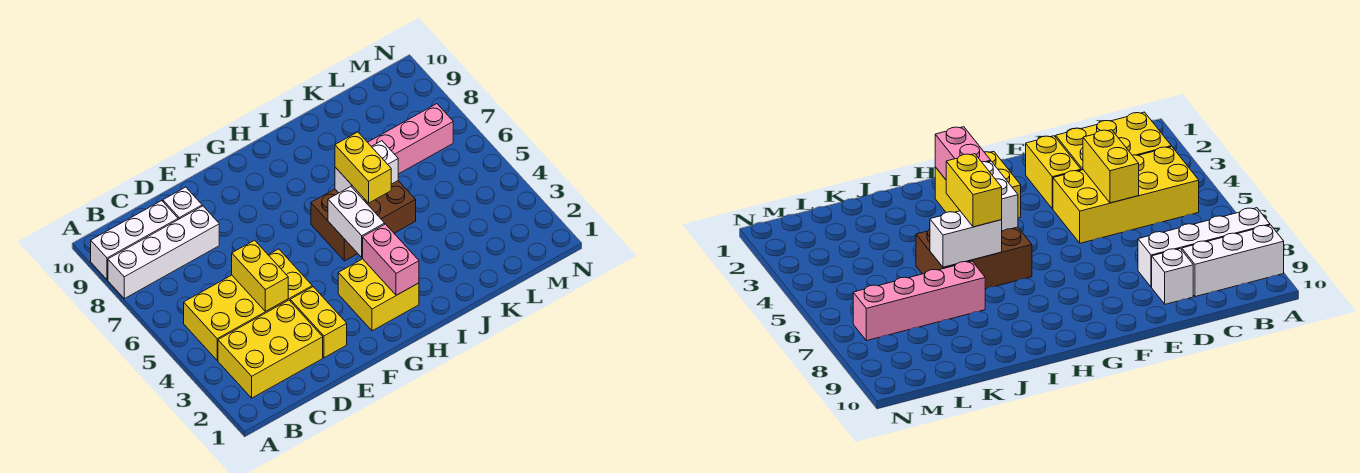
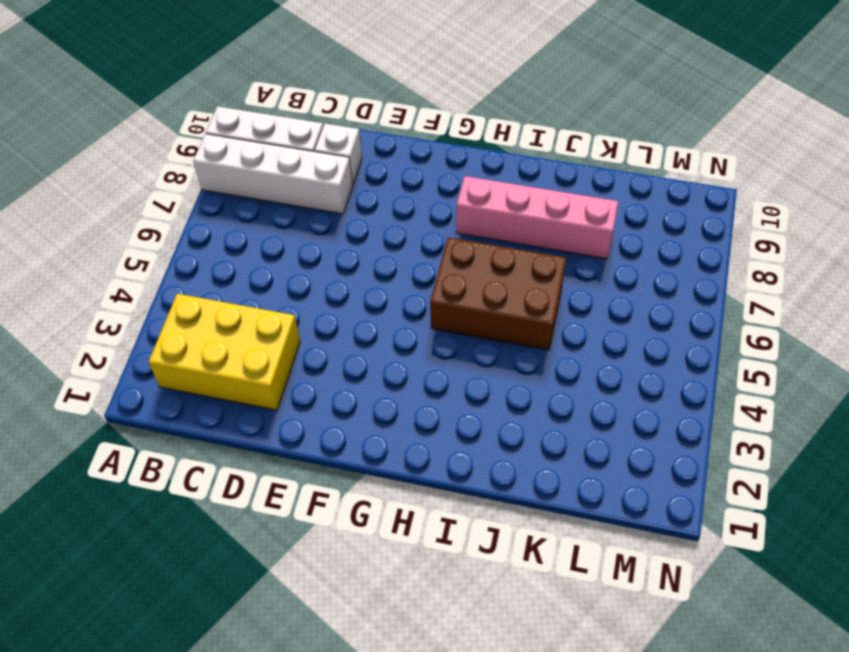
pink 1x4 brick [456,176,618,259] -> pink 1x4 brick moved to [368,104,453,174]
none -> yellow 2x4 brick [184,249,312,360]
none -> yellow 1x2 brick [290,287,347,358]
none -> yellow 2x2 brick [338,259,419,331]

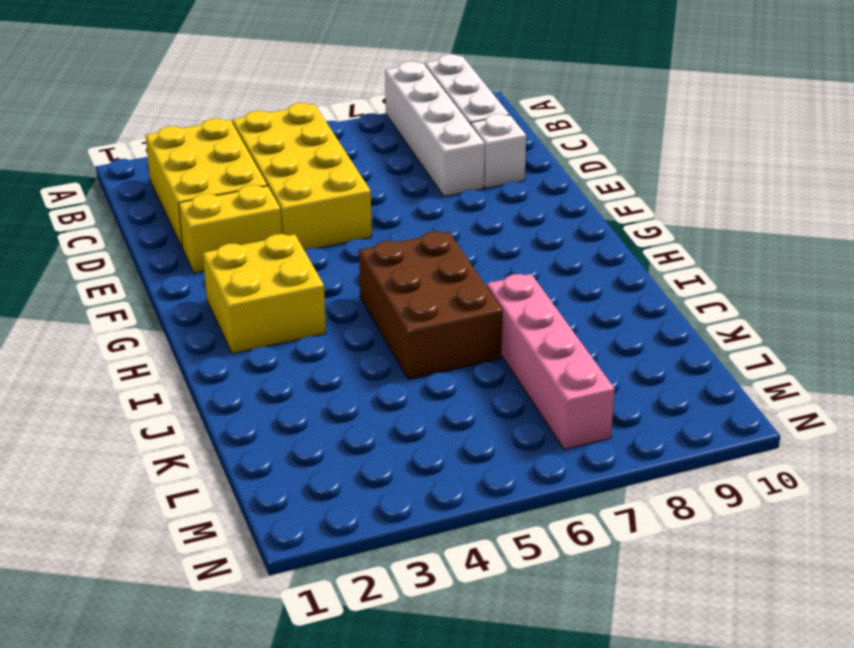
none -> yellow 1x2 brick [232,240,288,312]
none -> pink 1x2 brick [363,224,419,295]
none -> white 1x2 brick [328,187,385,257]

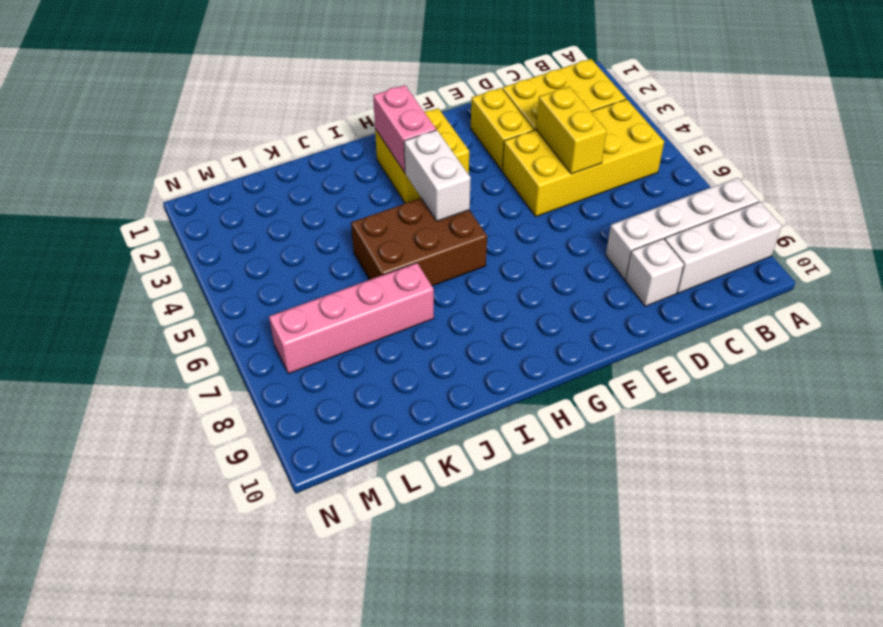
none -> white 1x2 brick [335,141,398,200]
none -> yellow 1x2 brick [335,132,391,203]

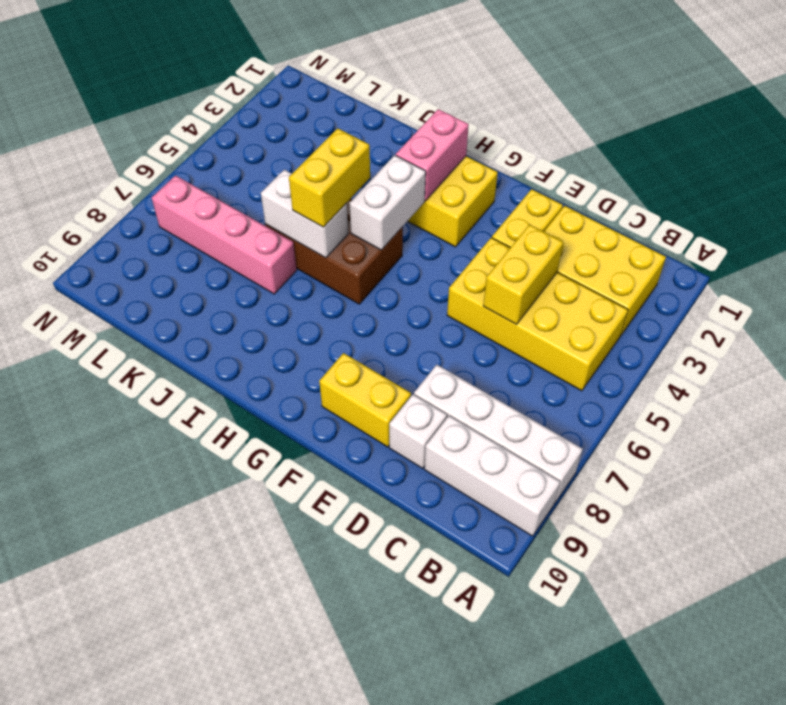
yellow 1x2 brick [319,353,411,447] -> none

